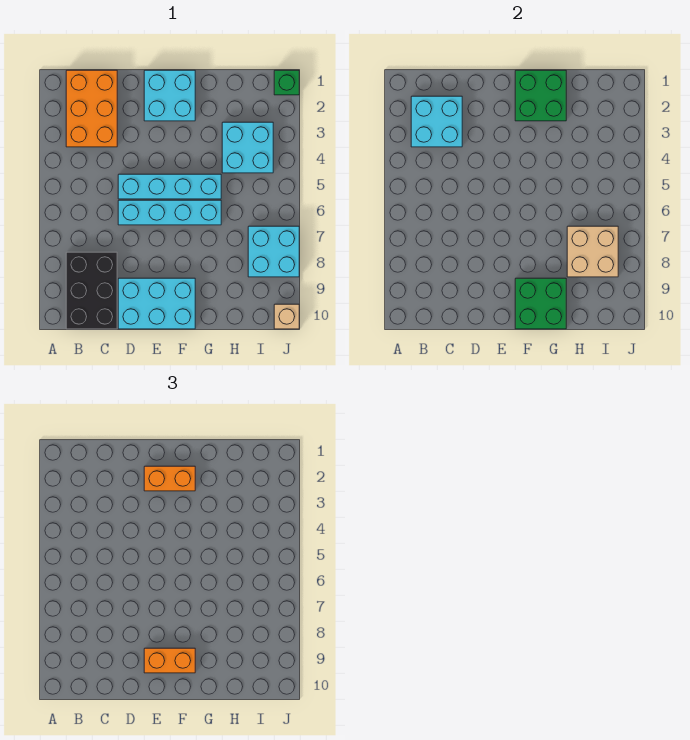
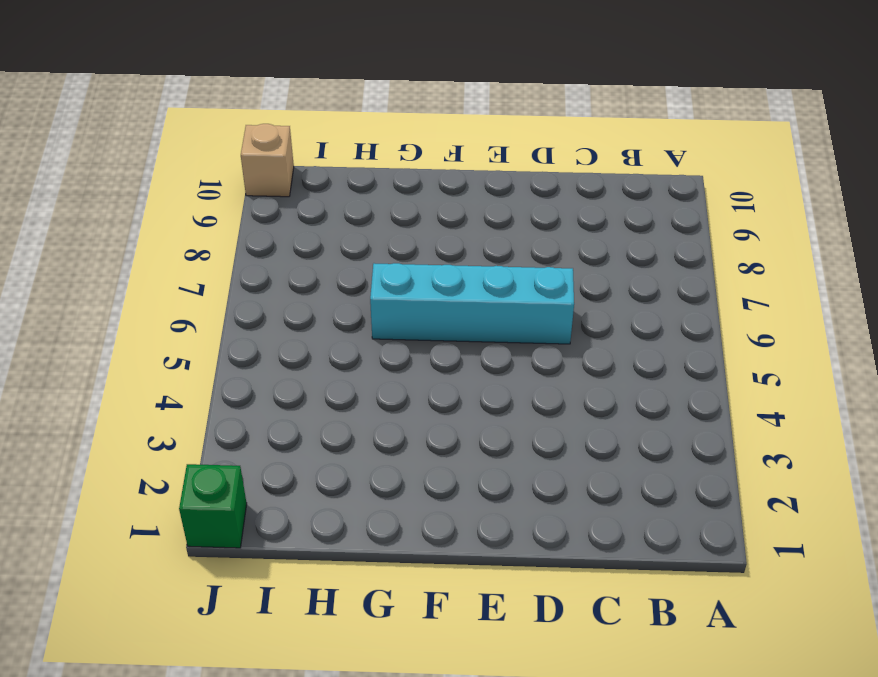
none -> orange 2x3 brick [66,70,117,147]
none -> black 2x3 brick [66,252,117,329]
none -> cyan 1x4 brick [118,174,221,199]

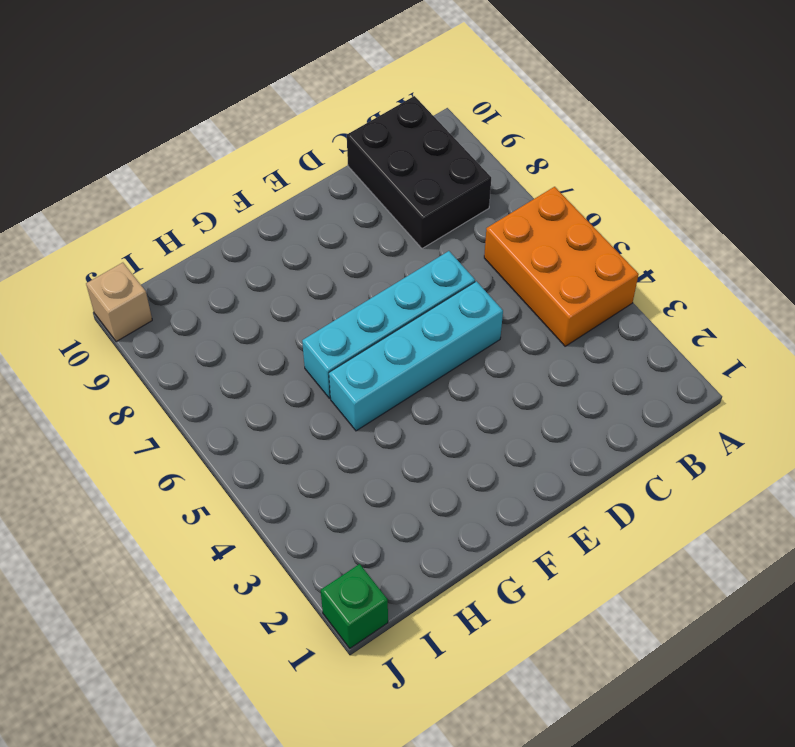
orange 2x3 brick [484,187,639,346] -> orange 2x3 brick moved to [66,70,117,147]
none -> cyan 2x3 brick [118,278,195,329]
none -> cyan 2x2 brick [144,70,195,121]
none -> cyan 2x2 brick [222,122,273,173]

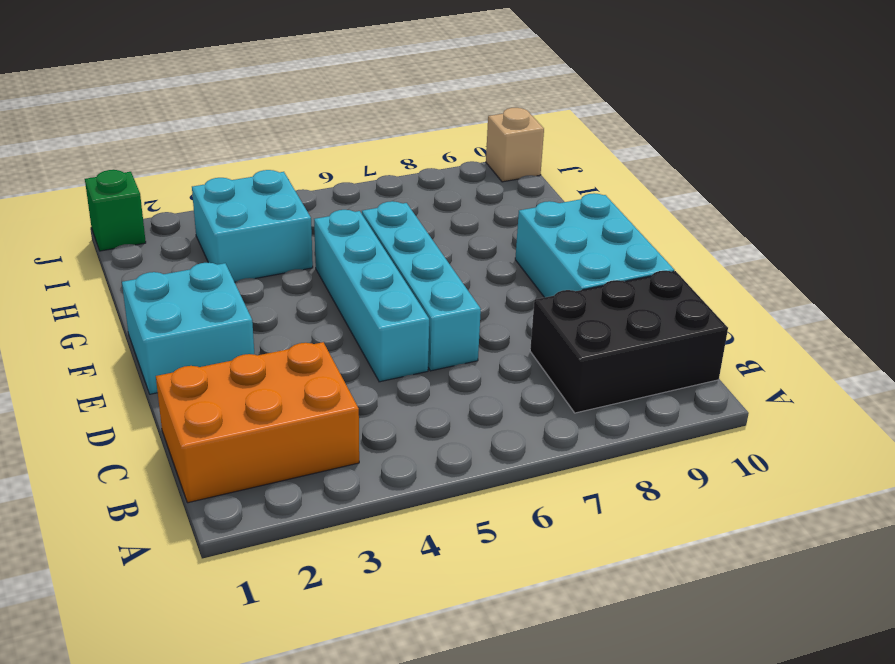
none -> cyan 2x2 brick [248,226,299,277]
none -> cyan 2x2 brick [411,96,462,147]
none -> green 2x2 brick [515,70,566,121]

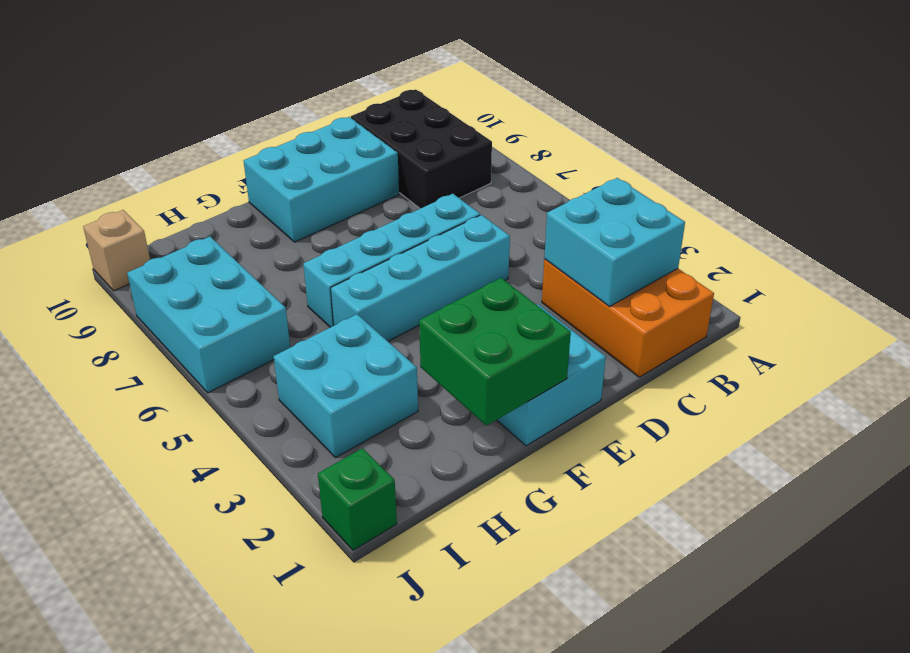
cyan 2x3 brick [127,236,290,393] -> cyan 2x2 brick [248,226,299,277]
none -> green 2x2 brick [515,278,566,329]
none -> tan 2x2 brick [567,226,618,277]
none -> orange 1x2 brick [144,466,195,491]

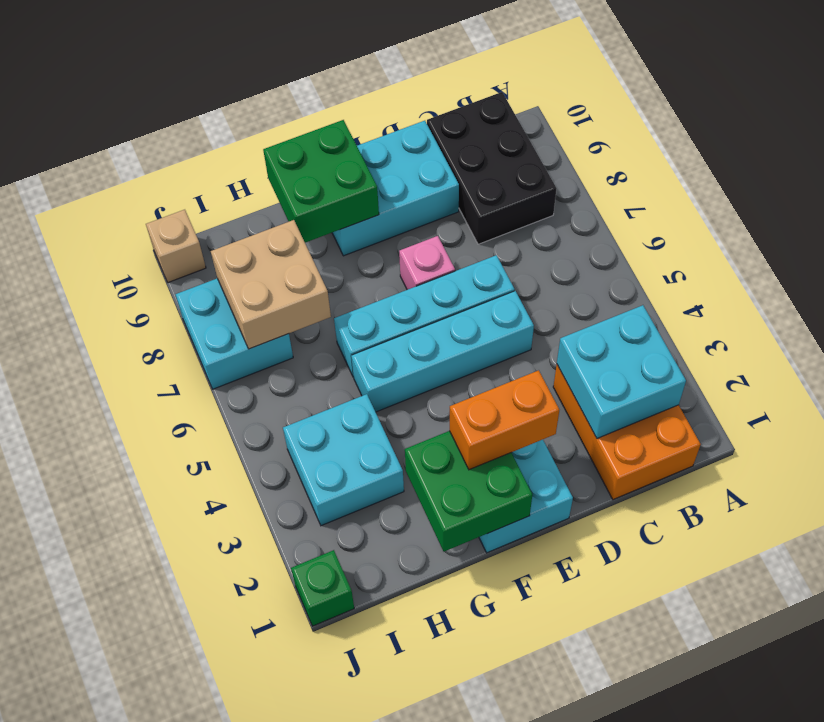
pink 1x1 brick [399,236,455,290] -> none
none -> orange 1x2 brick [144,648,195,673]

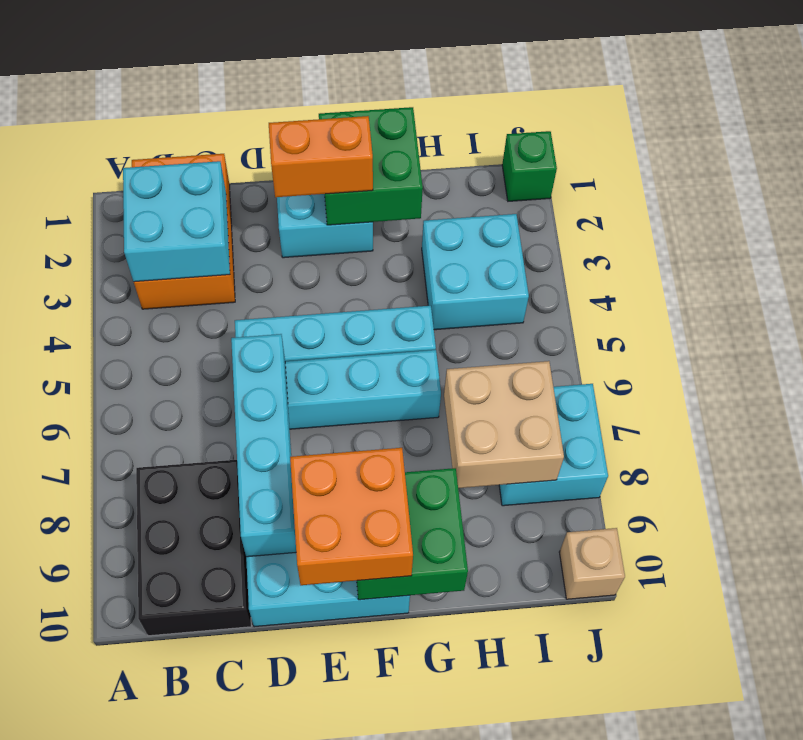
cyan 1x4 brick [231,334,296,557] -> none
orange 2x2 brick [290,448,413,585] -> orange 1x2 brick [144,648,195,673]

